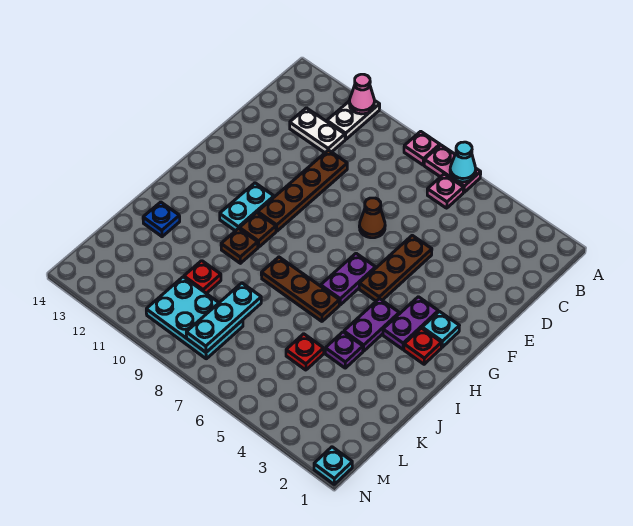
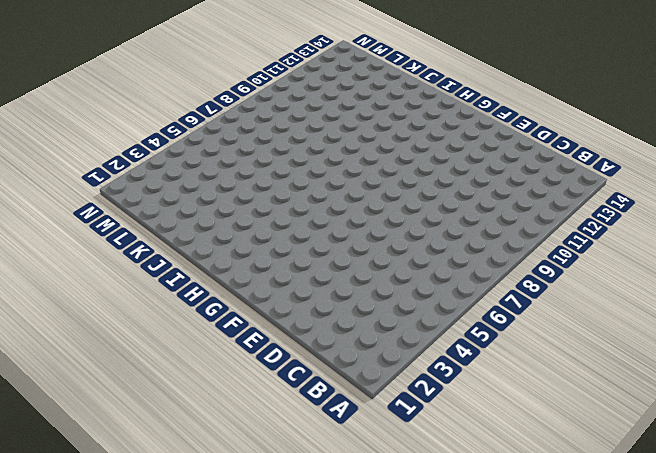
none -> pink 1x2 plate [424,145,481,192]
none -> pink 1x1 plate [404,131,440,165]
none -> white 1x2 plate [327,100,380,139]

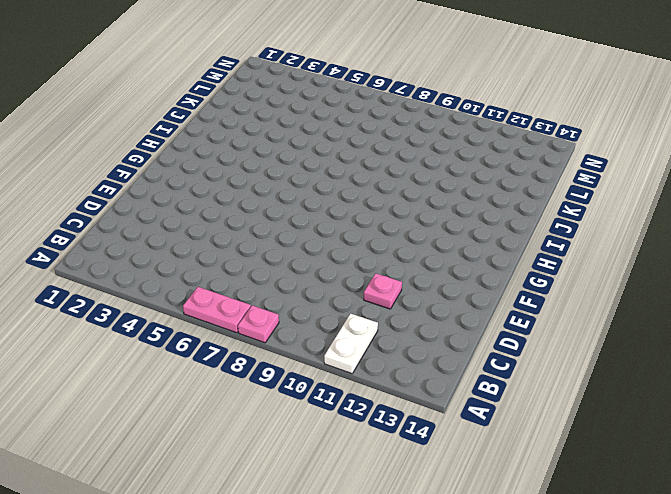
pink 1x1 plate [364,273,402,309] -> pink 1x1 plate moved to [427,174,464,208]
none -> white 1x2 plate [290,108,345,153]
none -> brown 1x4 plate [258,150,347,231]
none -> brown 1x3 plate [359,235,432,301]

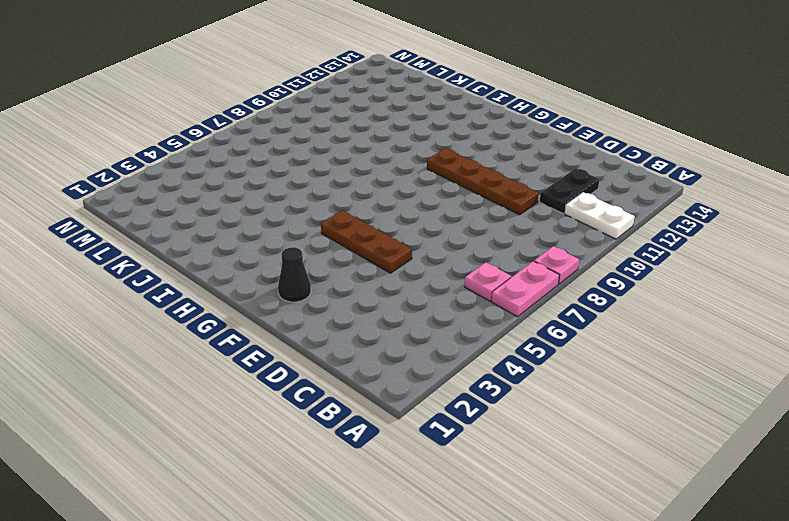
black 1x2 plate [540,168,599,214] -> white 1x2 plate [290,108,345,153]
black 1x1 cone [278,247,311,302] -> none
none -> brown 1x1 cone [359,198,385,238]
none -> cyan 1x1 plate [422,311,459,347]
none -> purple 1x2 plate [383,297,438,349]

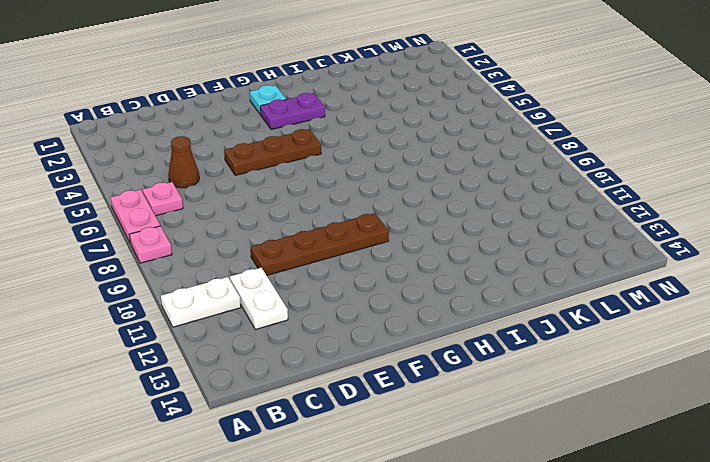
brown 1x1 cone [168,136,199,188] -> brown 1x1 cone moved to [359,198,385,238]
none -> purple 1x2 plate [321,253,376,305]
none -> cyan 1x2 plate [220,183,274,231]
none -> red 1x1 plate [404,328,442,364]

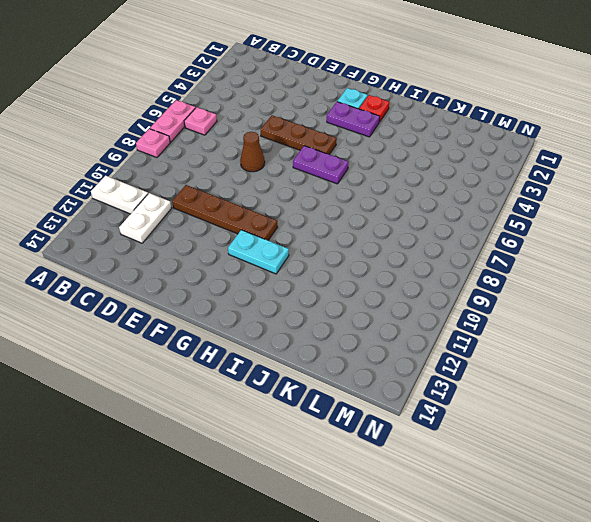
none -> purple 1x2 plate [344,299,399,351]
none -> brown 1x1 plate [239,213,276,247]
none -> brown 1x3 plate [261,257,339,321]

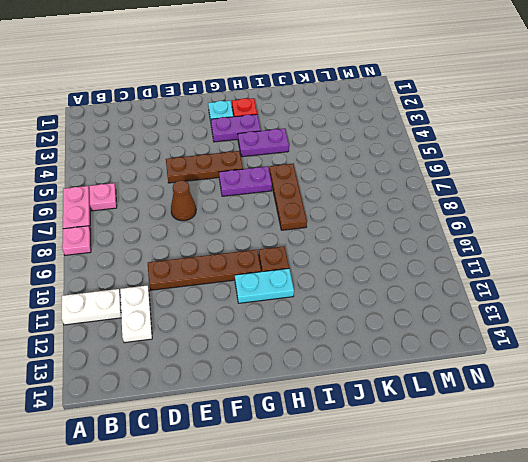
none -> brown 1x1 plate [221,228,258,263]
none -> purple 1x1 plate [325,332,363,368]
none -> blue 1x1 plate [143,202,180,237]

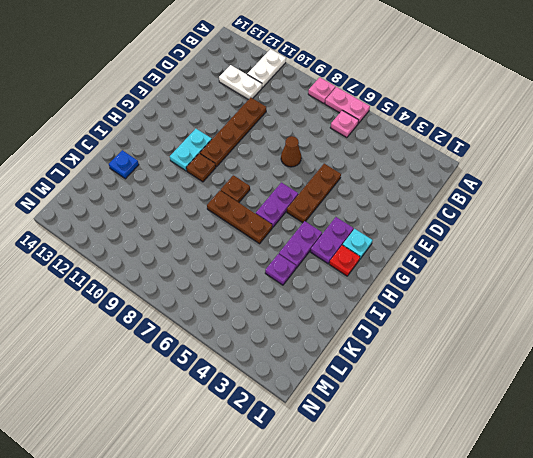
brown 1x1 plate [221,175,250,203] -> brown 1x1 plate moved to [221,228,258,263]
none -> red 1x1 plate [286,334,324,370]
none -> red 1x1 plate [184,261,221,293]
none -> cyan 2x3 plate [146,277,243,359]

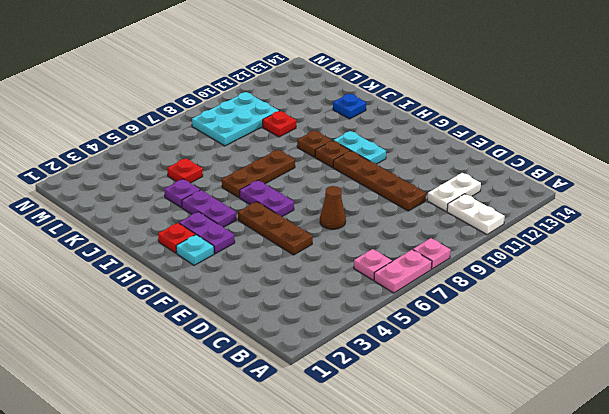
none -> cyan 1x1 plate [314,447,352,484]
none -> cyan 1x1 cone [450,142,476,182]
none -> pink 1x1 cone [349,74,374,114]

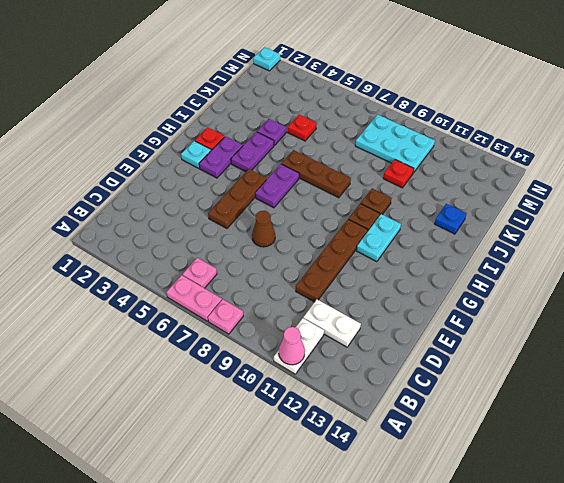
none -> cyan 1x1 cone [450,142,476,182]
none -> cyan 1x3 plate [186,283,261,352]

